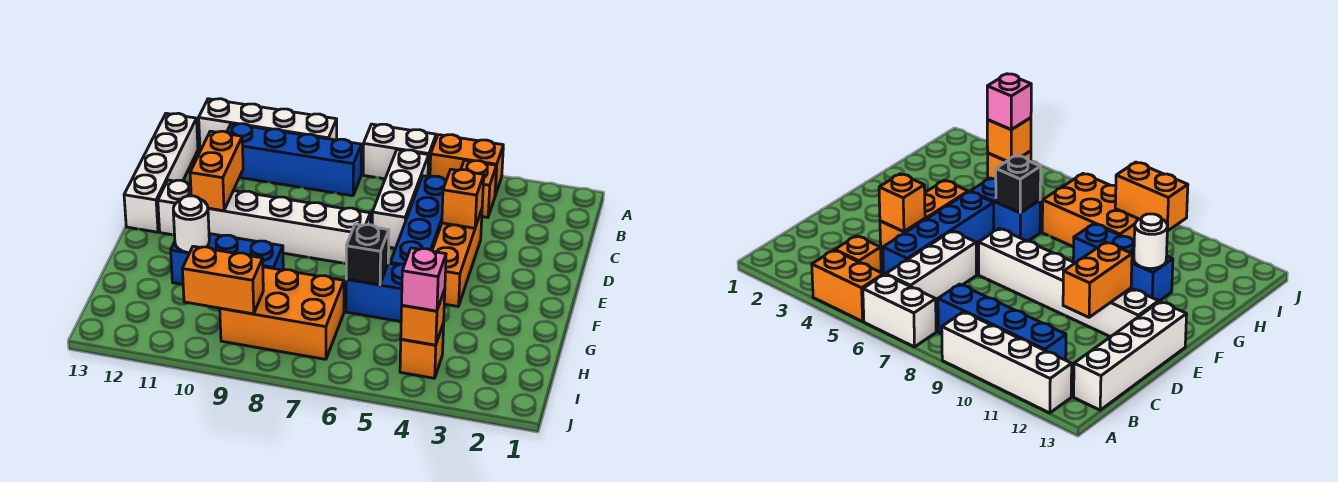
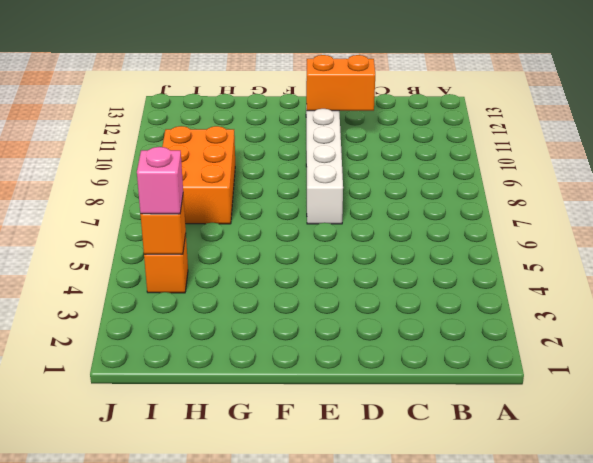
none -> orange 1x2 brick [430,135,503,195]
none -> white 1x2 brick [363,124,436,179]
none -> white 1x4 brick [199,99,337,149]

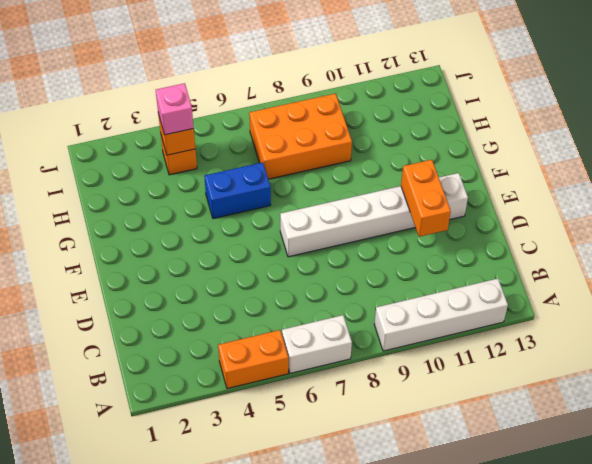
none -> orange 1x1 brick [461,160,496,217]
none -> white 1x3 brick [372,150,429,248]
none -> blue 1x4 brick [227,124,362,196]

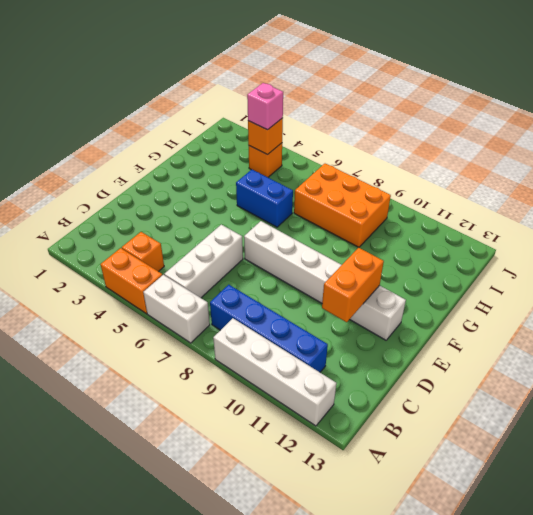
none -> white 1x4 brick [124,113,198,232]
none -> blue 1x4 brick [390,176,446,265]
none -> orange 1x3 brick [432,210,482,306]

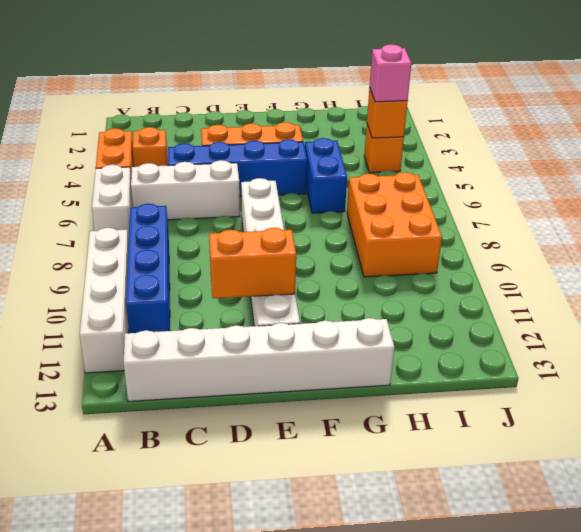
white 1x6 brick [124,318,395,402] -> white 1x4 brick [124,113,198,232]
none -> blue 1x3 brick [171,234,283,284]
none -> orange 1x1 brick [442,169,484,228]
none -> black 1x1 brick [346,224,389,285]

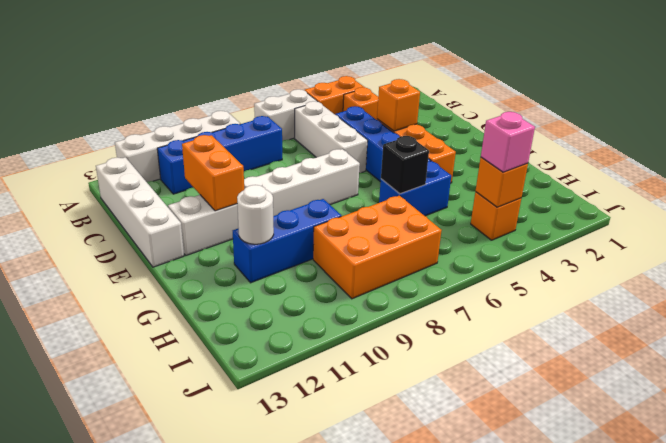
none -> orange 1x2 brick [182,246,263,314]

